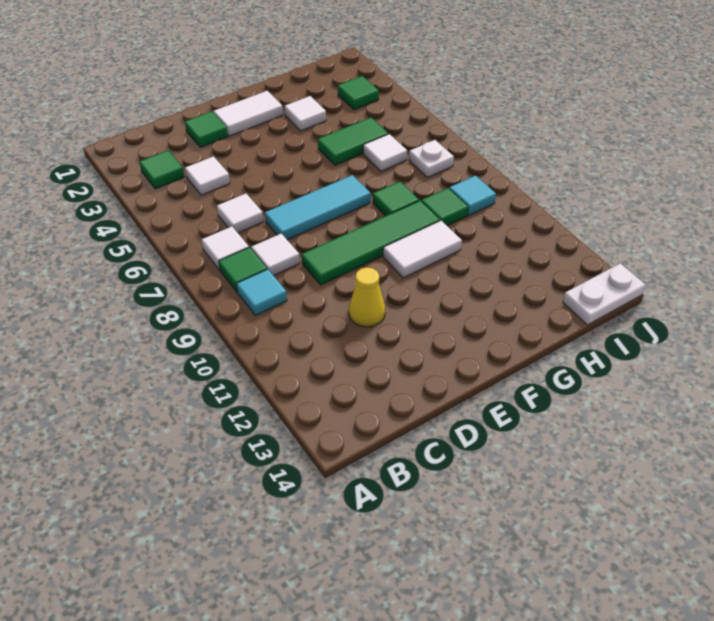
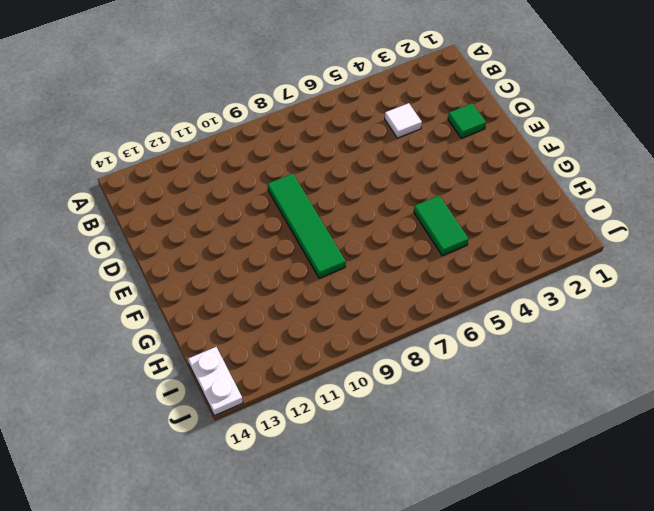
none -> green 1x1 tile [140,150,184,189]
none -> white 1x1 tile [202,227,249,270]
none -> green 1x1 tile [219,247,267,292]

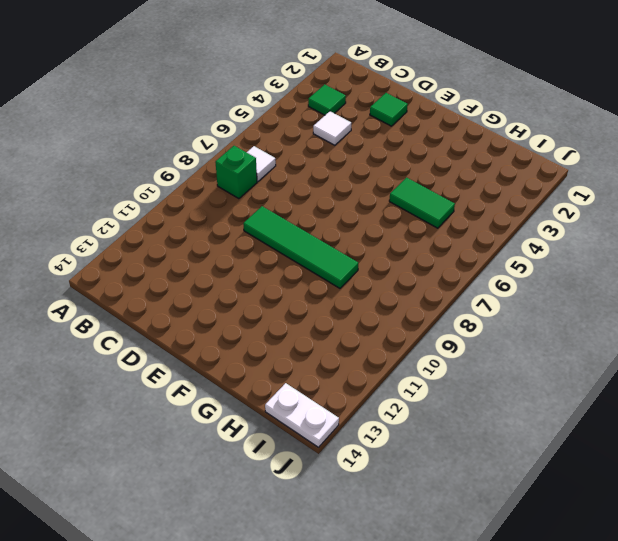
green 1x1 brick [215,146,257,199] -> green 1x1 tile [219,247,267,292]
none -> cyan 1x1 tile [237,269,287,316]
none -> white 1x1 tile [217,194,263,233]
none -> white 1x1 tile [251,234,300,276]

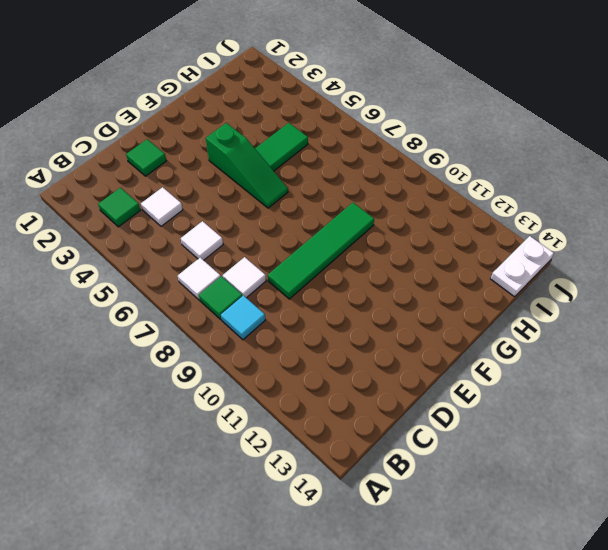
green 1x3 slope [206,123,288,208] -> none
none -> cyan 1x3 tile [265,175,371,240]
none -> yellow 1x1 cone [349,267,385,327]
none -> white 1x2 tile [213,91,283,136]

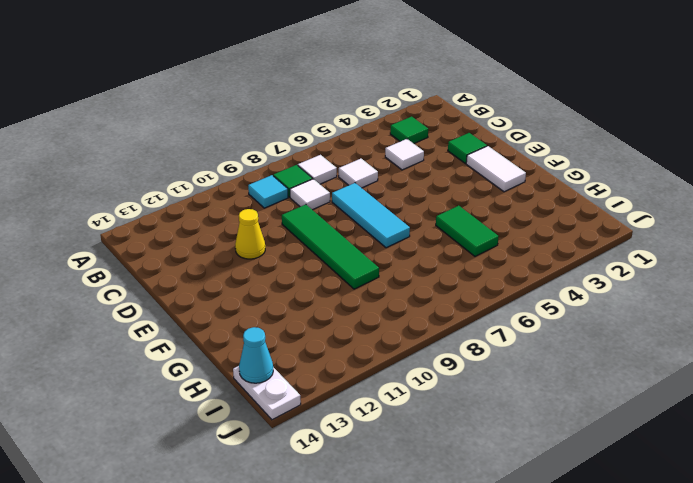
cyan 1x1 cone [239,327,273,383] -> none
none -> white 1x2 tile [383,221,462,278]
none -> white 1x1 tile [285,96,326,131]
none -> green 1x1 tile [373,182,419,216]

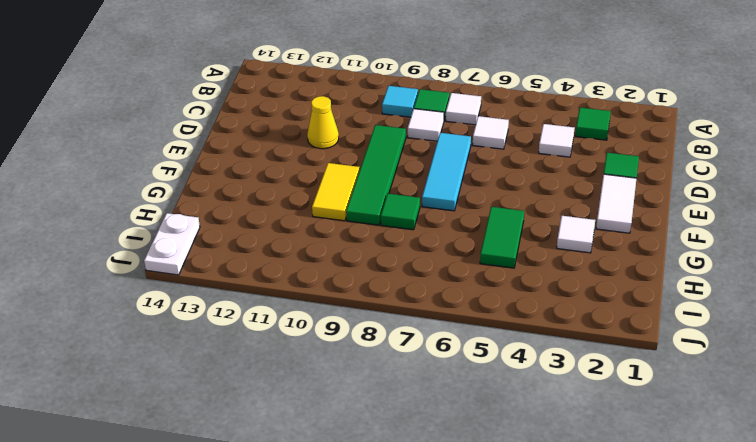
yellow 1x2 tile [312,163,360,221] -> white 1x2 tile [383,221,462,278]
none -> white 1x1 tile [363,134,407,171]
none -> green 1x1 tile [421,188,468,226]
none -> green 1x1 tile [338,76,379,110]

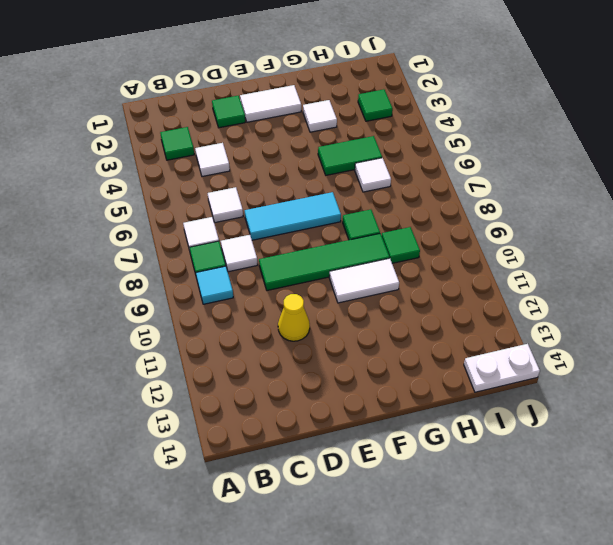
none -> white 1x1 plate [409,140,454,177]
none -> cyan 1x1 tile [449,176,496,215]

